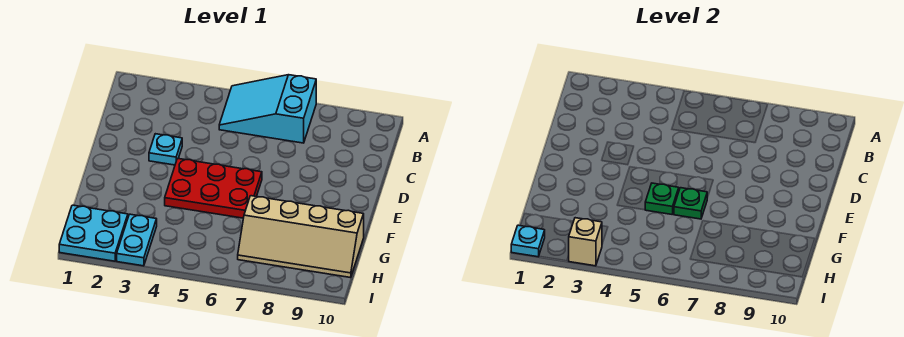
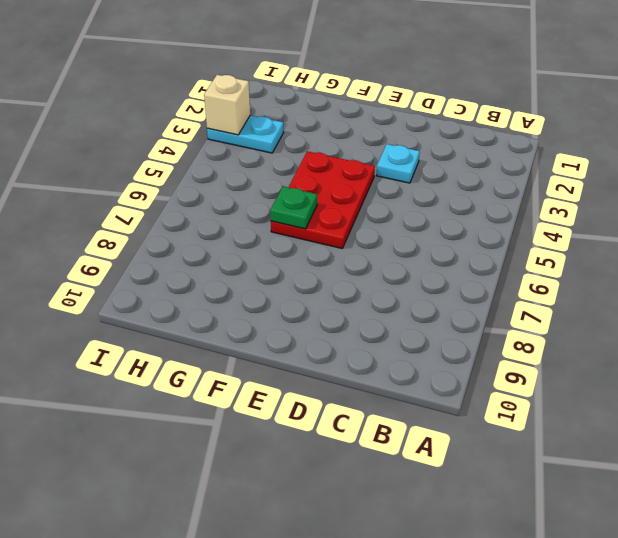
none -> cyan 2x3 slope [219,75,316,143]
none -> tan 2x4 slope [238,196,364,278]

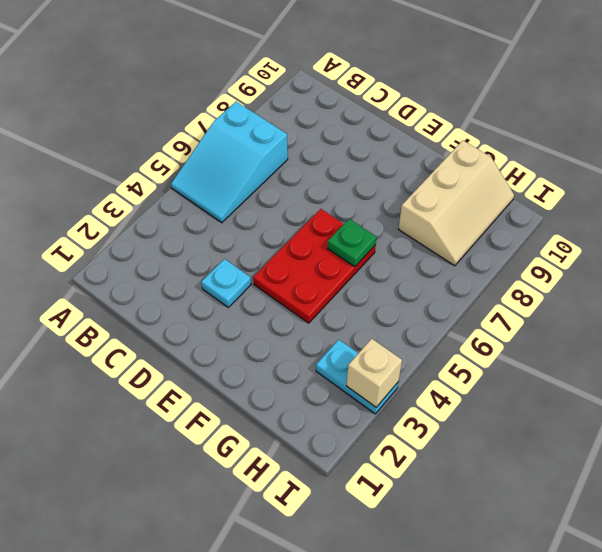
tan 2x3 slope [399,140,514,266] -> tan 2x4 slope [238,196,364,278]
none -> cyan 2x2 plate [59,205,128,261]
none -> green 1x1 plate [645,183,679,215]

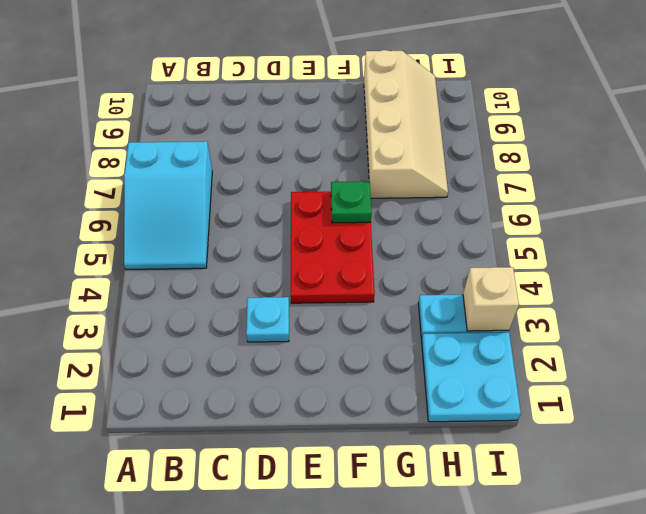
none -> green 1x1 plate [645,183,679,215]
none -> cyan 1x1 plate [511,225,545,257]

